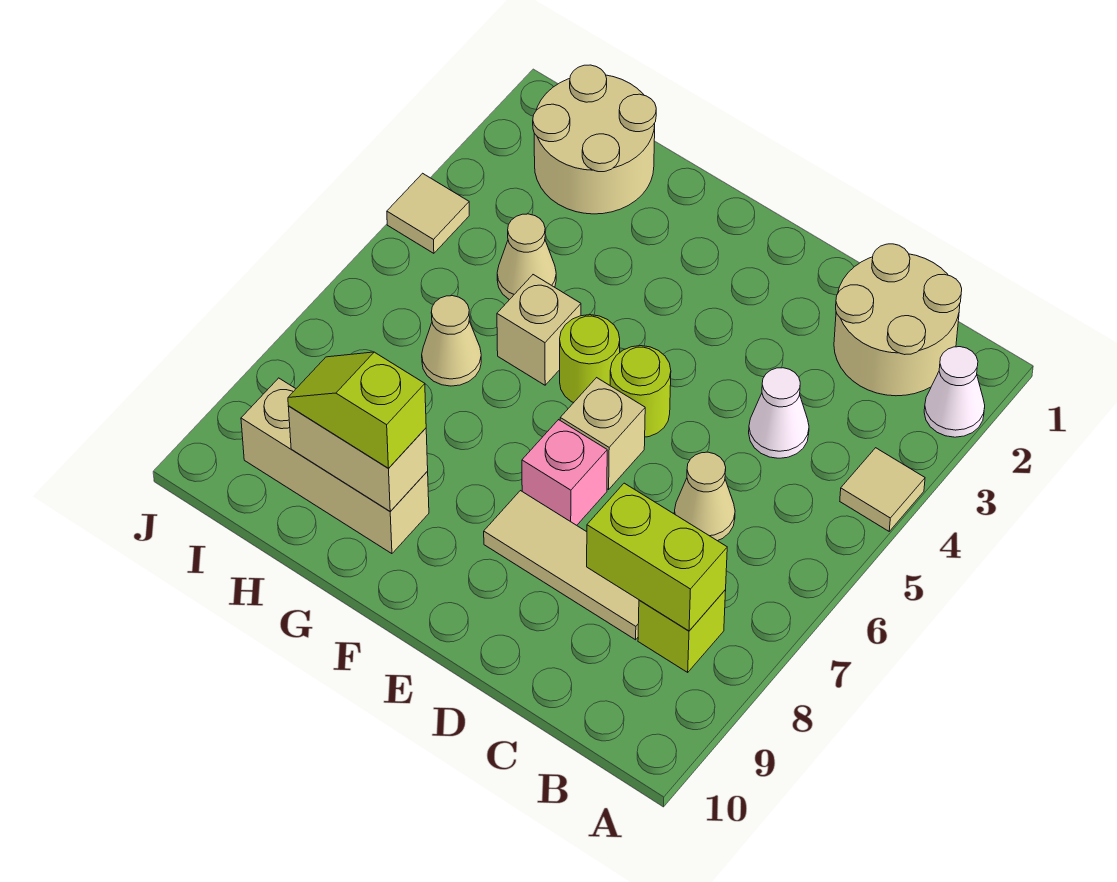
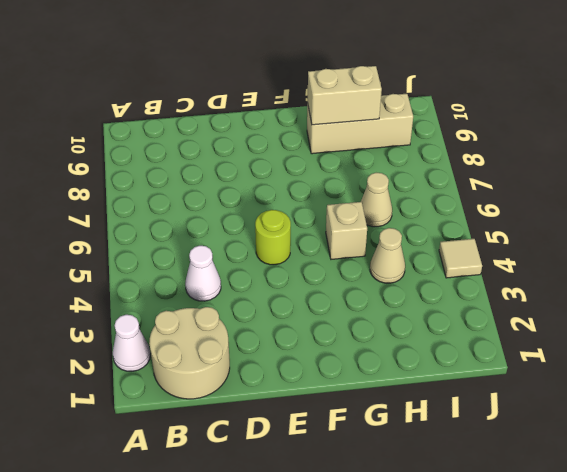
none -> tan 1x1 tile [840,448,925,531]
none -> lime 1x1 brick [638,590,726,672]
none -> tan 1x1 cone [674,452,735,541]

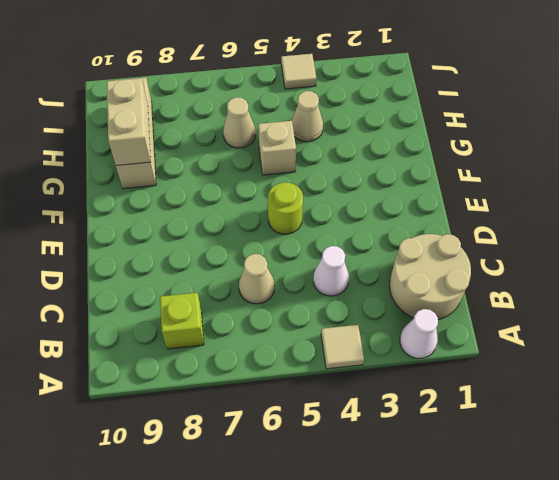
none -> tan 1x3 tile [484,491,639,640]
none -> tan 1x1 brick [560,378,645,489]
none -> pink 1x1 brick [522,420,607,525]

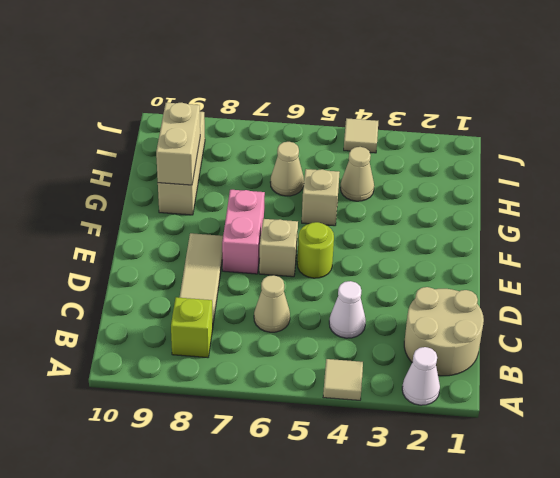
pink 1x2 brick [222,190,265,274] -> pink 1x1 brick [522,420,607,525]
none -> lime 1x1 round brick [560,315,620,403]
none -> tan 2x2 round brick [533,65,656,214]
none -> lime 1x2 brick [587,483,727,631]

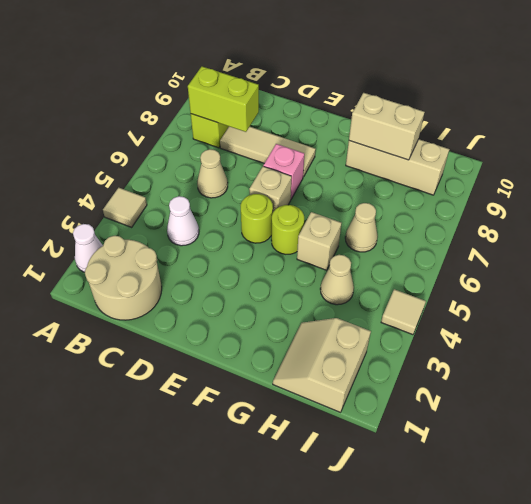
tan 2x2 slope [273,318,371,412] -> tan 2x2 round brick [533,65,656,214]
none -> lime 1x2 slope [288,352,426,468]

